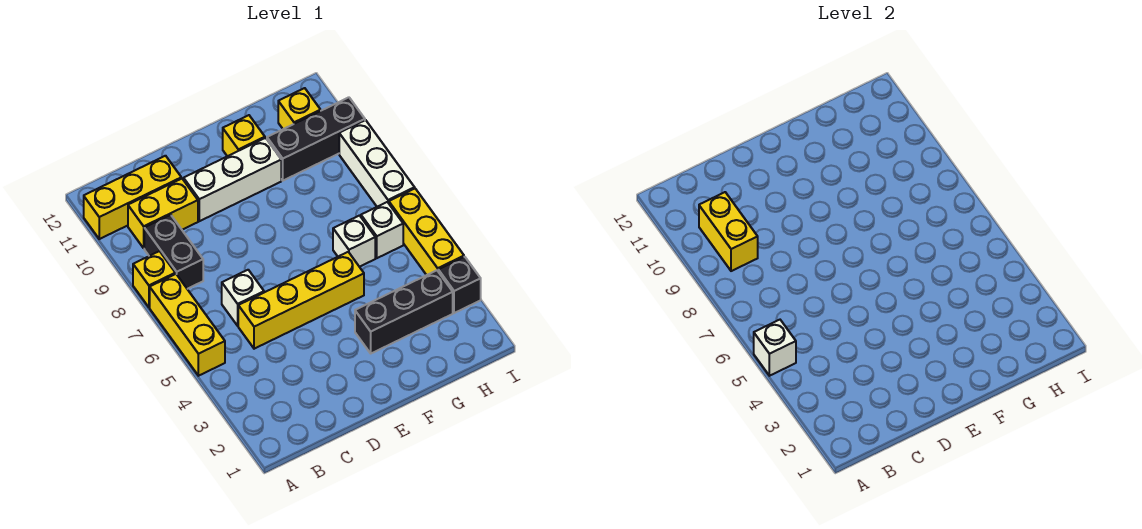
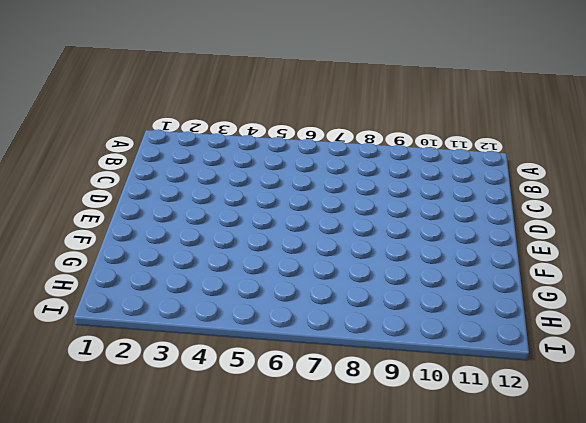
none -> yellow 1x3 brick [150,274,225,376]
none -> yellow 1x1 brick [133,251,175,307]
none -> yellow 1x3 brick [84,156,181,239]

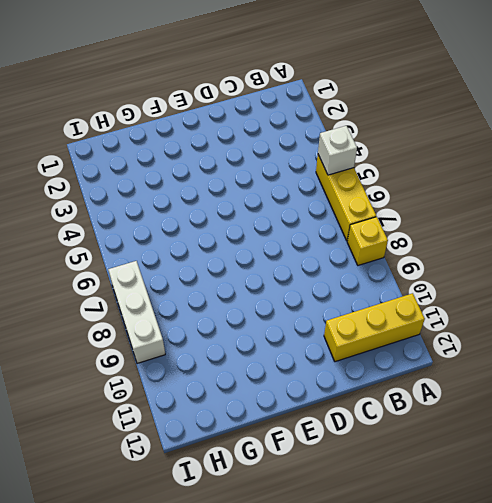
none -> black 1x2 brick [144,215,203,289]
none -> yellow 1x2 brick [128,179,198,248]
none -> yellow 1x4 brick [238,252,364,349]

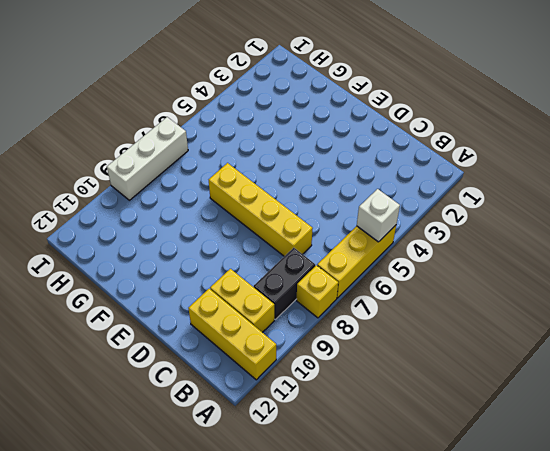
yellow 1x4 brick [209,163,313,256] -> yellow 1x4 brick moved to [238,252,364,349]
none -> white 1x1 brick [222,270,264,326]
none -> white 1x3 brick [184,138,281,221]
none -> black 1x3 brick [355,270,453,353]

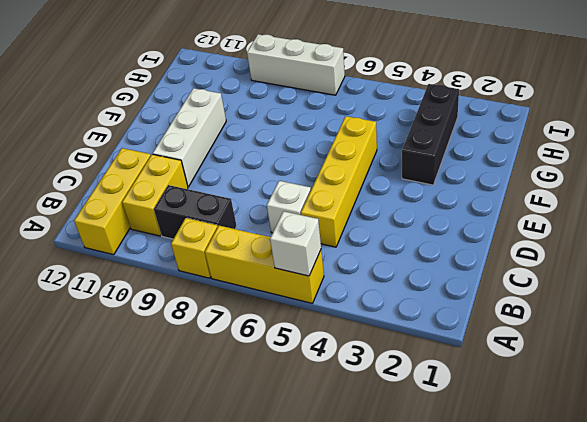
none -> yellow 1x1 brick [223,115,265,156]
none -> white 1x1 brick [333,216,375,267]
none -> black 1x3 brick [267,97,365,181]

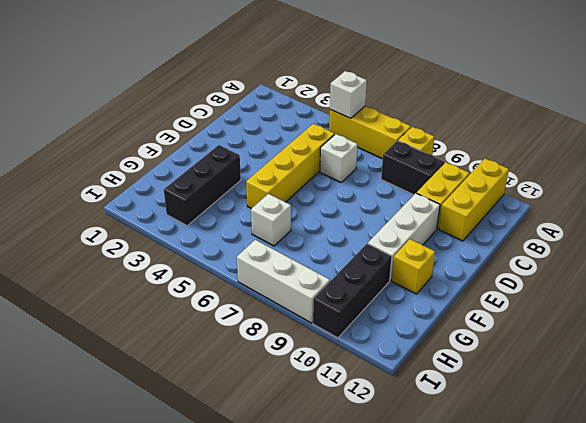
none -> white 1x1 brick [361,202,403,258]
none -> yellow 1x1 brick [278,88,321,129]
none -> black 1x1 brick [438,257,481,313]

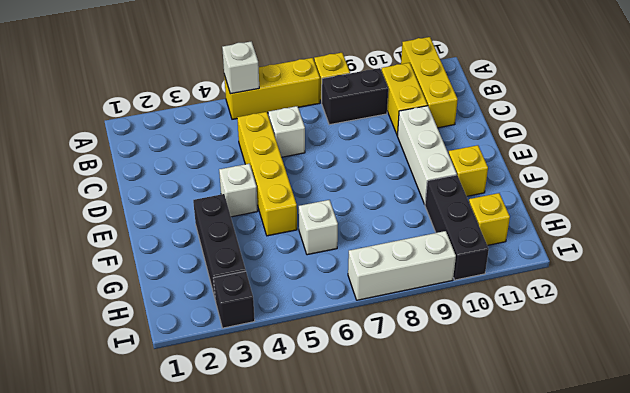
white 1x1 brick [219,164,258,217] -> white 1x1 brick moved to [361,202,403,258]
none -> yellow 1x3 brick [389,189,464,275]
none -> yellow 1x2 brick [699,192,758,271]

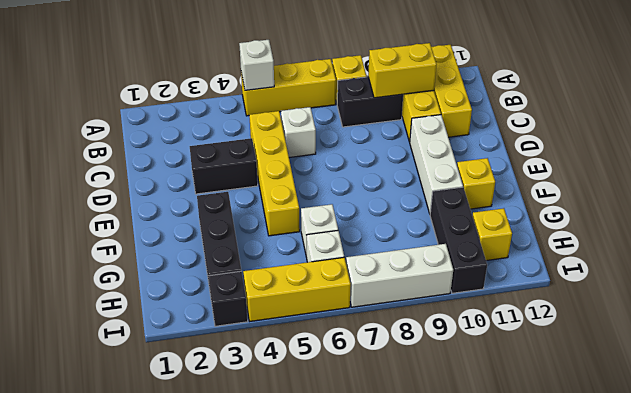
black 1x2 brick [190,138,258,194] -> none

